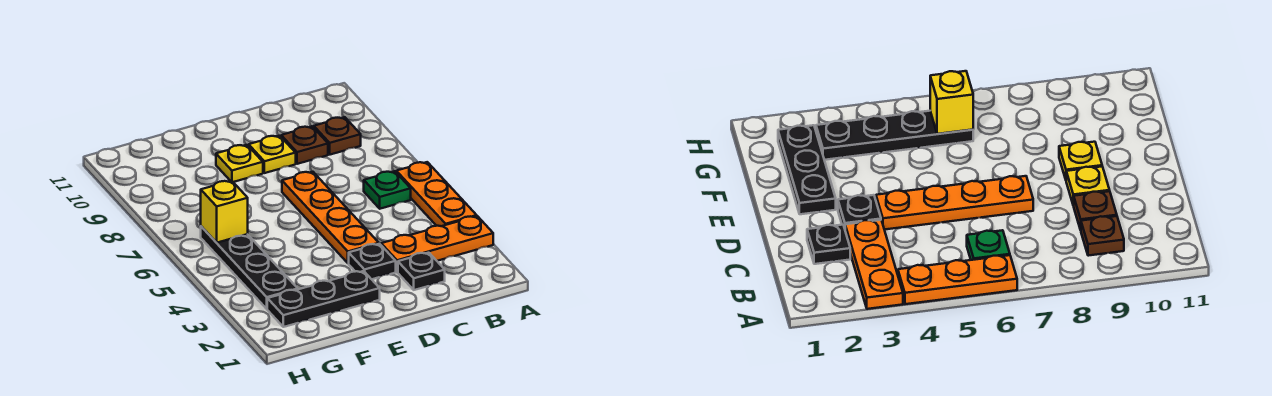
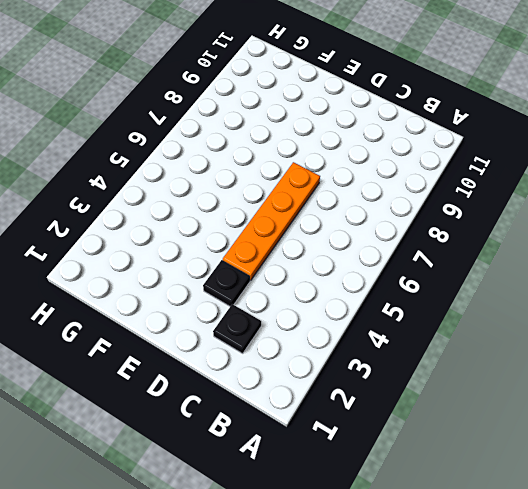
none -> orange 1x3 plate [381,216,493,272]
none -> orange 1x3 plate [396,162,477,226]
none -> green 1x1 plate [364,171,411,209]

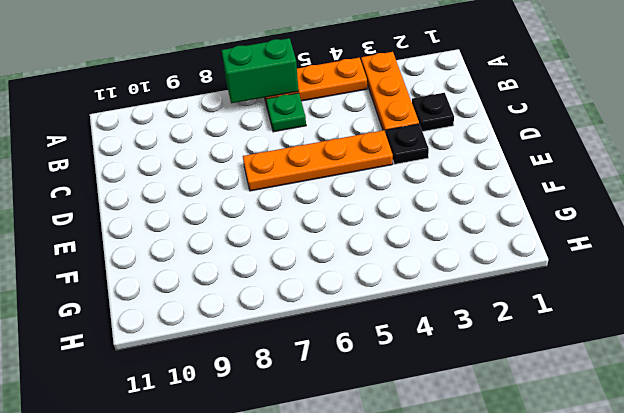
green 1x2 brick [222,38,299,103] -> none
none -> brown 1x1 plate [314,117,361,155]
none -> brown 1x1 plate [281,126,328,164]
none -> yellow 1x1 plate [249,136,296,173]

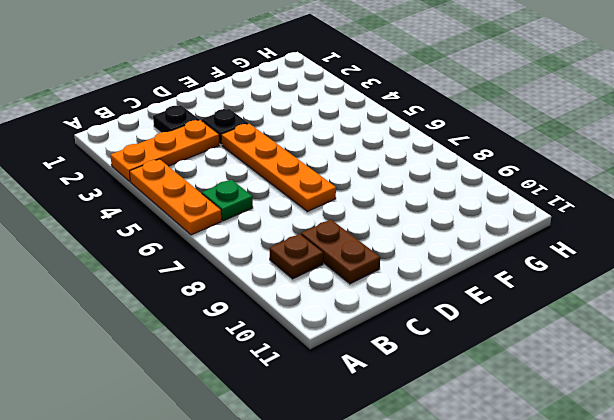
brown 1x2 plate [301,220,380,284] -> brown 1x1 plate [281,126,328,164]
none -> yellow 1x1 plate [249,136,296,173]
none -> black 1x3 plate [267,271,380,327]
none -> yellow 1x1 plate [216,145,263,182]

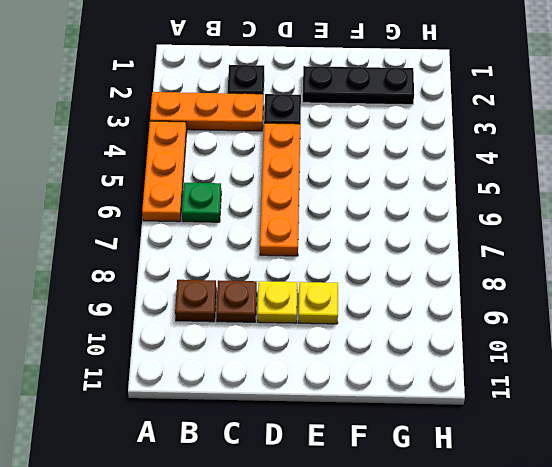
none -> black 1x4 plate [201,226,298,309]
none -> yellow 1x1 brick [201,181,248,243]

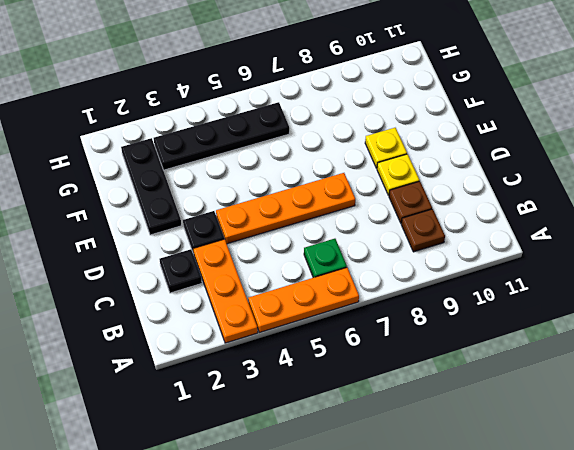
none -> yellow 1x1 brick [201,181,248,243]

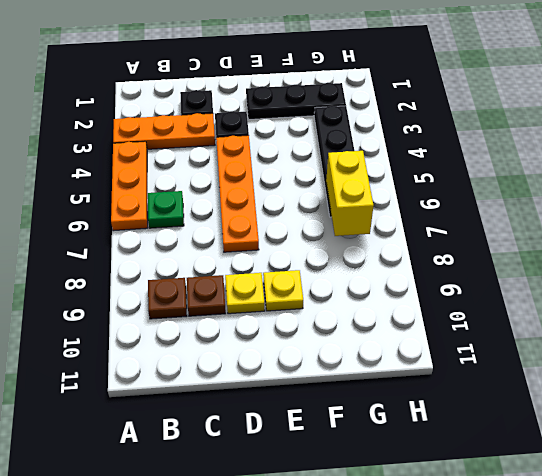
yellow 1x2 brick [326,151,374,236] -> yellow 1x1 brick [201,181,248,243]

